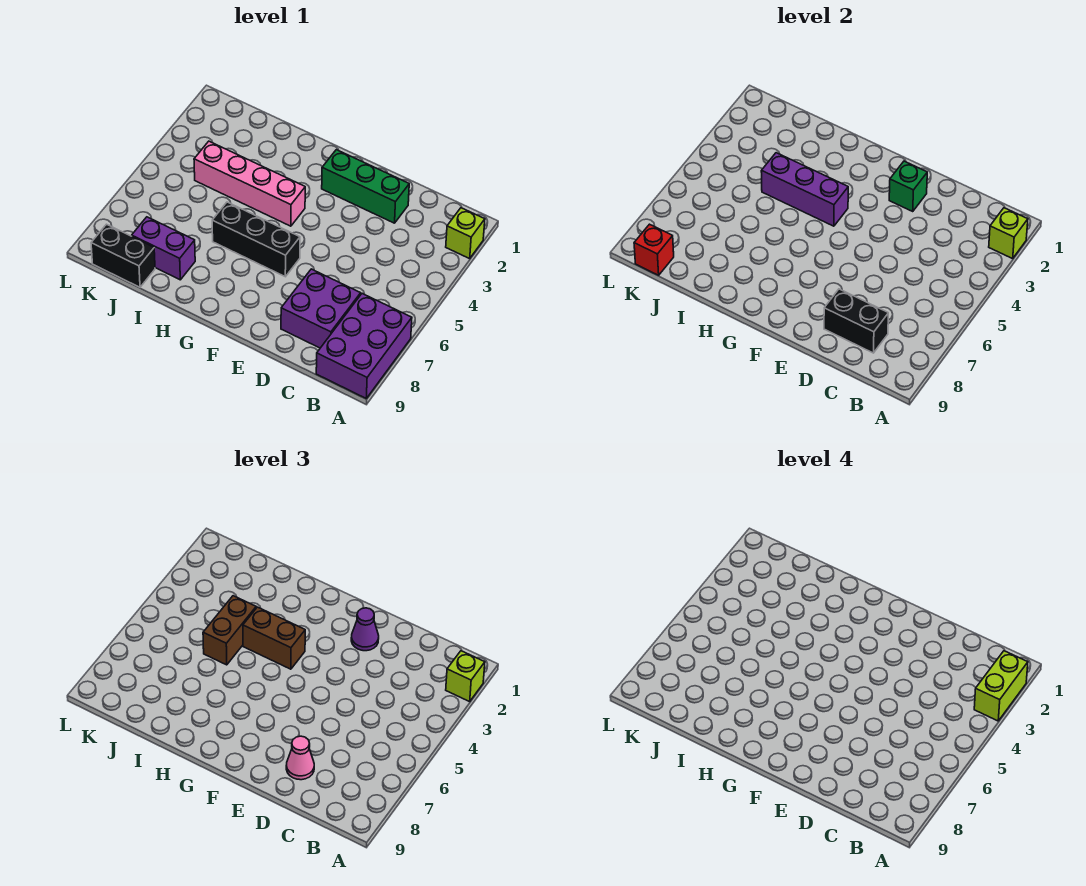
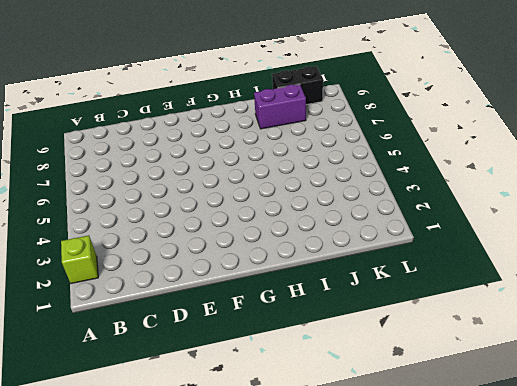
none -> purple 2x3 brick [316,294,412,398]
none -> purple 2x2 brick [281,269,361,348]
none -> green 1x3 brick [322,150,409,223]

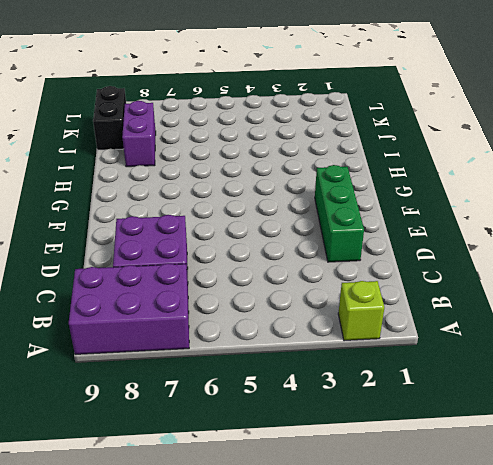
none -> black 1x3 brick [212,202,300,277]
none -> pink 1x4 brick [194,141,305,226]
none -> lime 1x1 brick [989,208,1028,259]

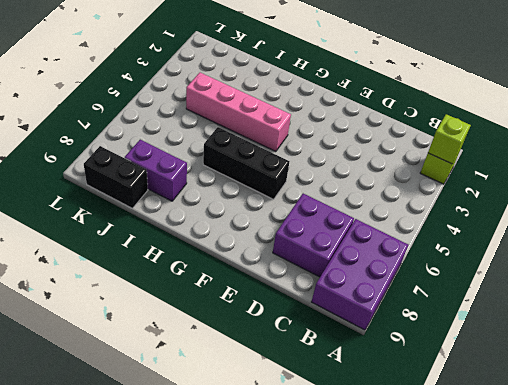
none -> green 1x3 brick [322,150,409,223]
none -> black 1x2 brick [824,289,888,353]
none -> green 1x1 brick [889,161,927,211]

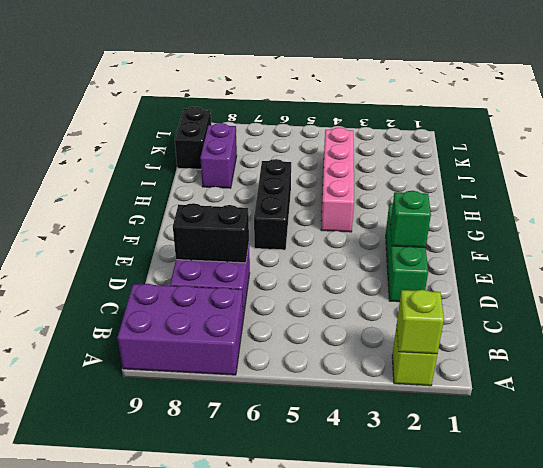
black 1x2 brick [173,203,249,263] -> black 1x2 brick turned to [824,289,888,353]
none -> purple 1x3 brick [761,153,848,226]
none -> red 1x1 brick [634,224,674,275]
none -> lime 1x1 brick [446,651,485,702]

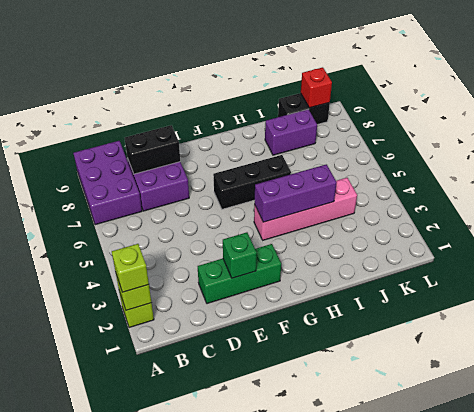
none -> pink 1x1 cone [286,736,314,780]
none -> purple 1x1 cone [351,608,379,651]
none -> brown 1x2 brick [243,607,305,669]

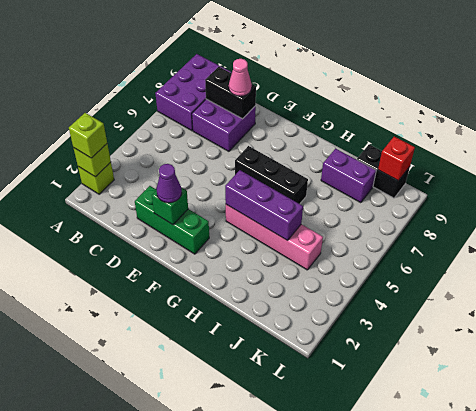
none -> brown 1x2 brick [243,607,305,669]
none -> brown 1x2 brick [203,596,256,665]
none -> lime 1x2 brick [974,651,1028,721]

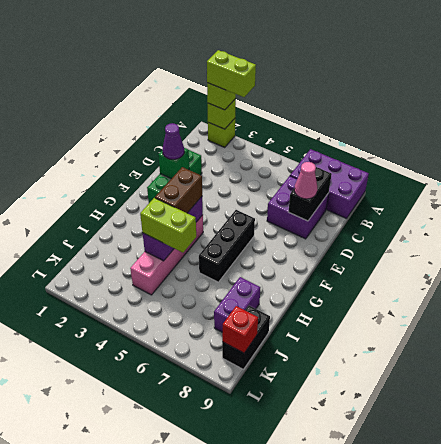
lime 1x2 brick [140,198,196,253] -> brown 1x2 brick [203,596,256,665]

